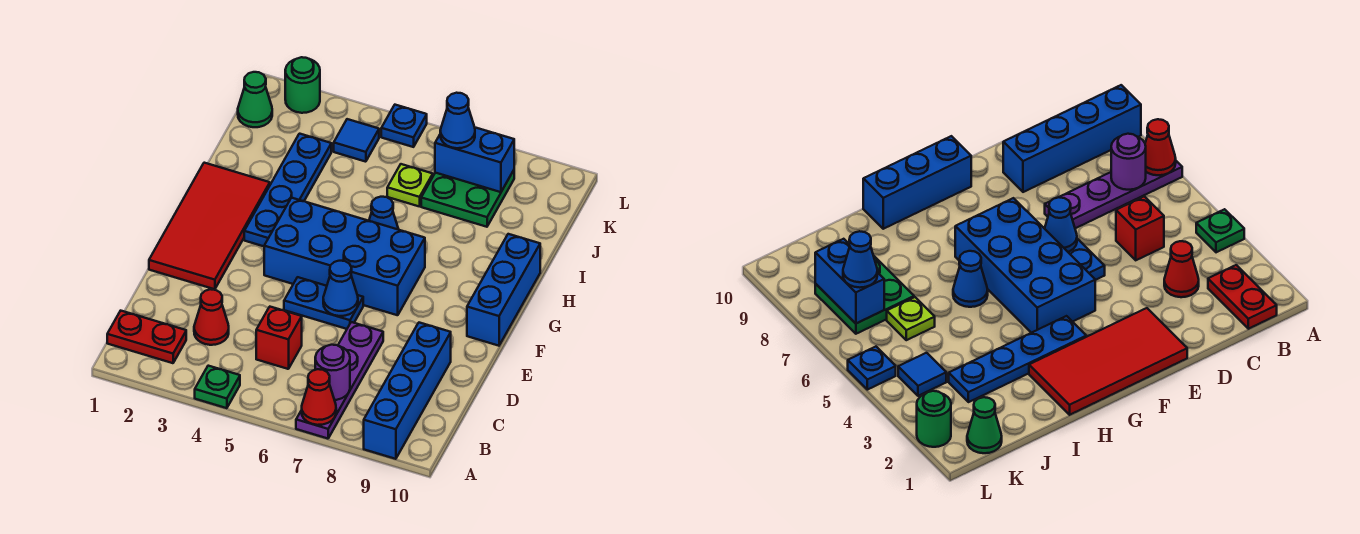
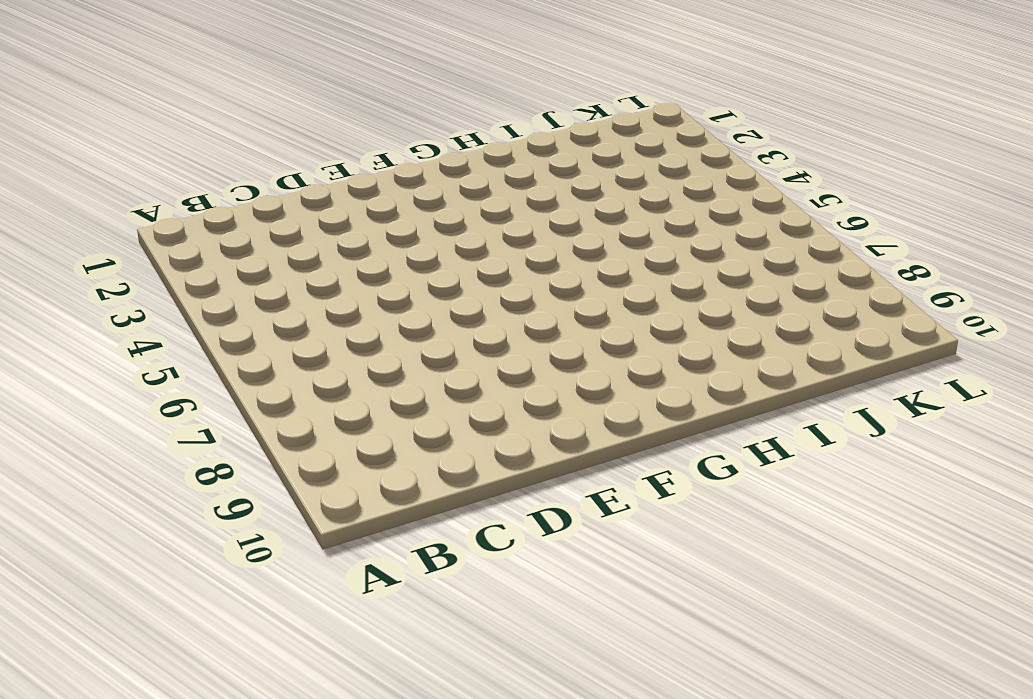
none -> green 1x1 plate [195,366,240,408]
none -> purple 1x4 plate [296,322,383,439]
none -> blue 1x4 brick [363,323,451,459]

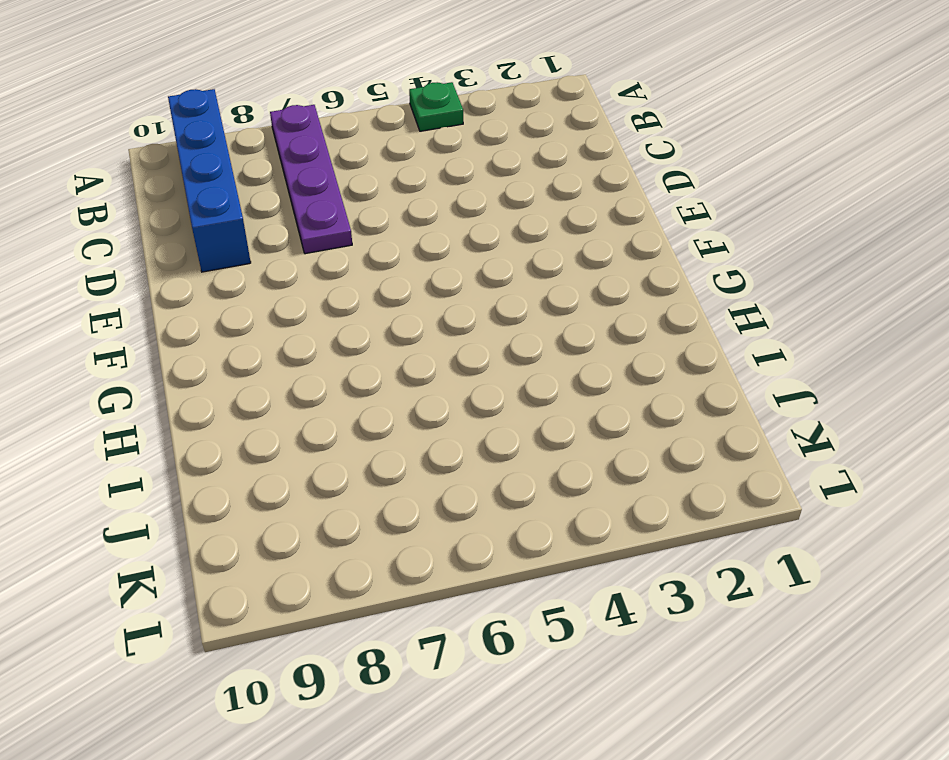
none -> red 1x2 plate [107,311,186,363]
none -> red 1x1 cone [194,289,229,345]
none -> red 1x1 brick [256,307,302,369]

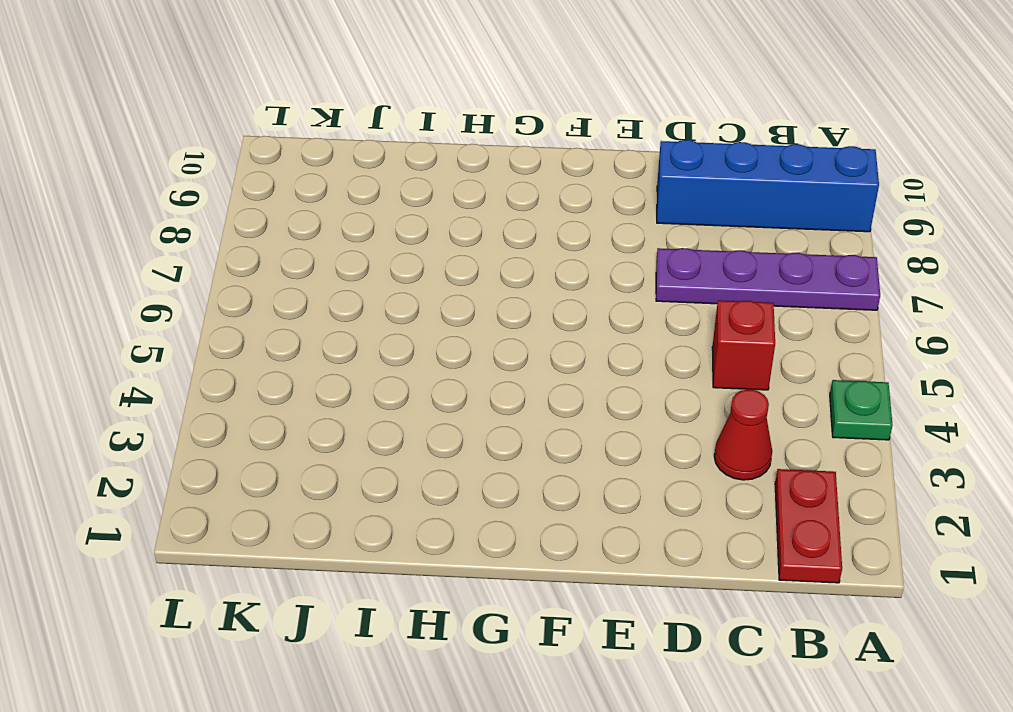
none -> red 2x4 tile [149,163,270,289]
none -> blue 1x2 plate [284,277,363,329]
none -> blue 2x4 brick [264,198,425,315]

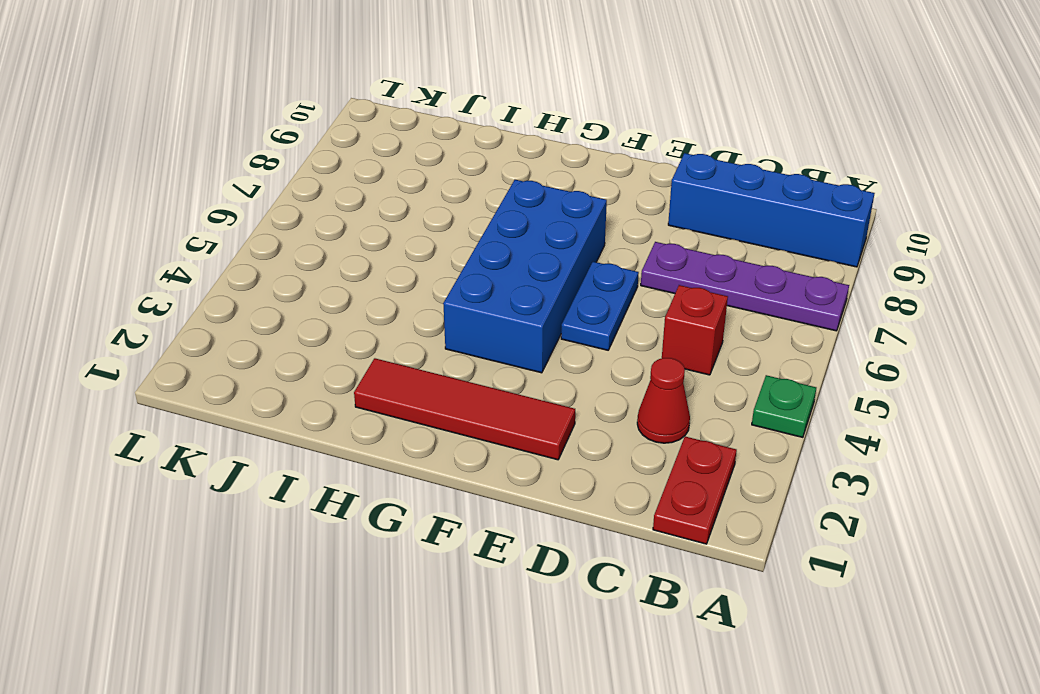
red 1x4 tile [354,358,575,460] -> red 2x4 tile [149,163,270,289]
none -> blue 1x3 brick [467,234,540,346]
none -> blue 1x4 plate [244,134,331,246]
none -> blue 1x1 cone [369,197,399,230]

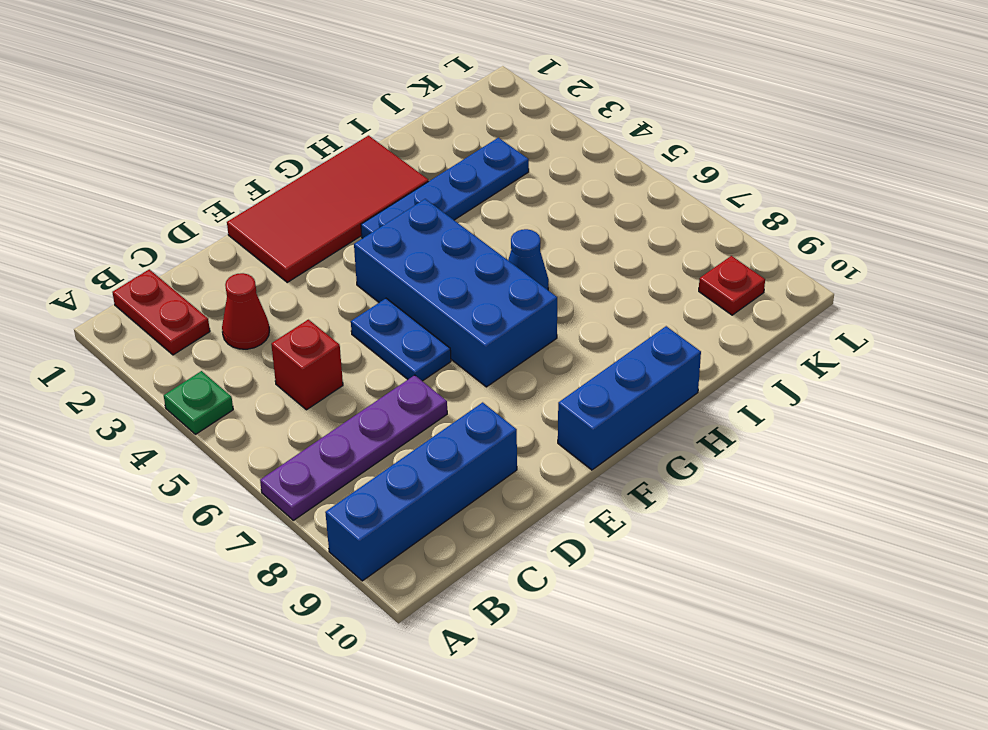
red 1x1 plate [699,256,765,315] -> none
none -> lime 1x1 plate [387,164,433,207]
none -> green 2x2 plate [421,170,514,227]
none -> green 1x1 cone [238,72,272,127]

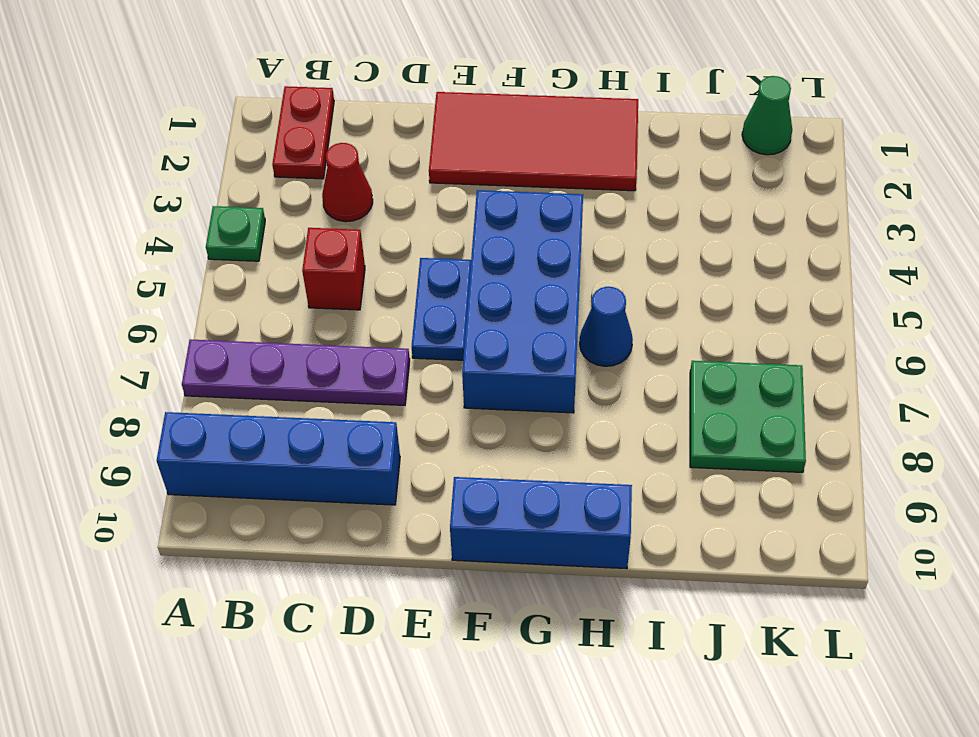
none -> blue 1x4 plate [244,134,331,246]
none -> lime 1x1 plate [387,164,433,207]
none -> blue 1x1 tile [334,119,379,162]

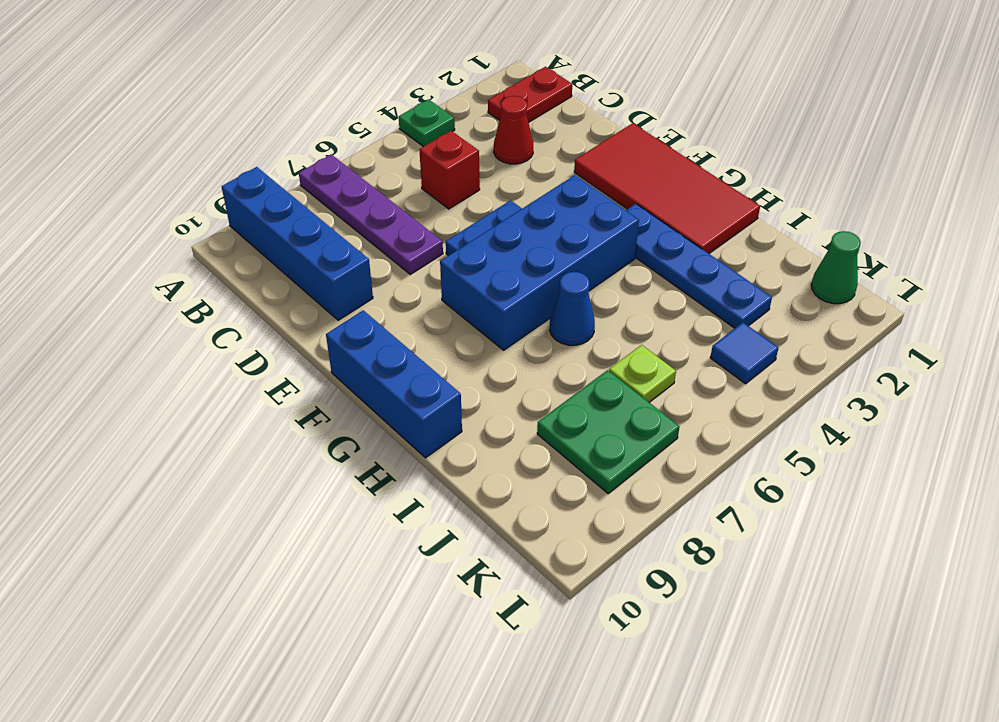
none -> green 1x1 round brick [285,57,320,113]
none -> blue 1x1 plate [381,105,427,147]
none -> red 1x1 cone [302,369,336,425]

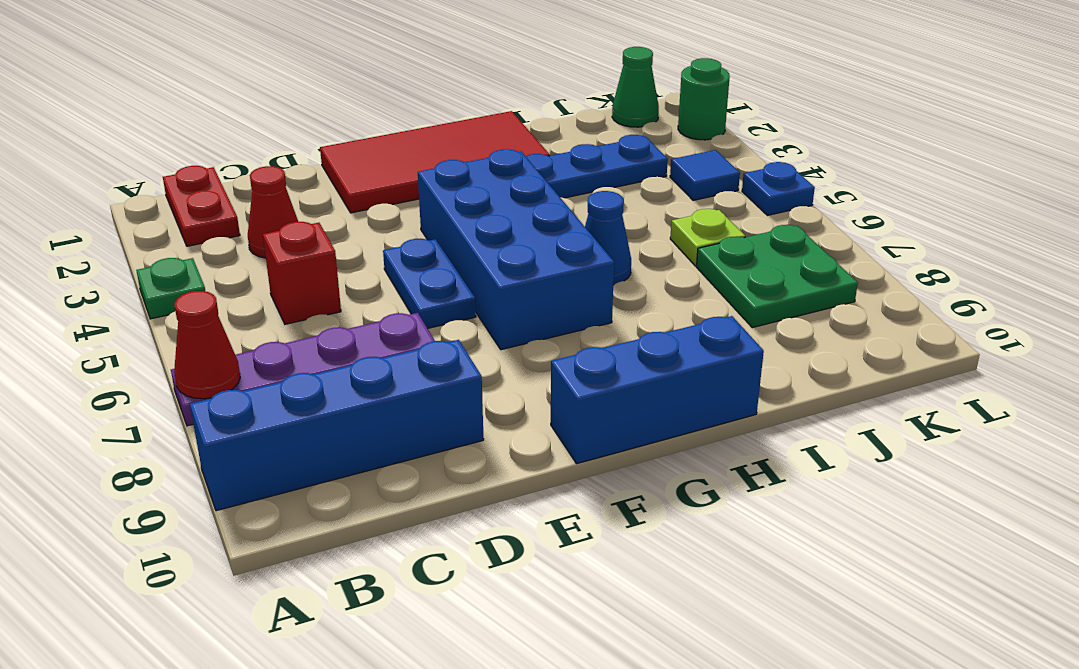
none -> purple 1x1 round brick [315,345,350,400]
none -> blue 1x1 cone [323,261,358,316]
none -> blue 1x2 brick [435,128,514,192]

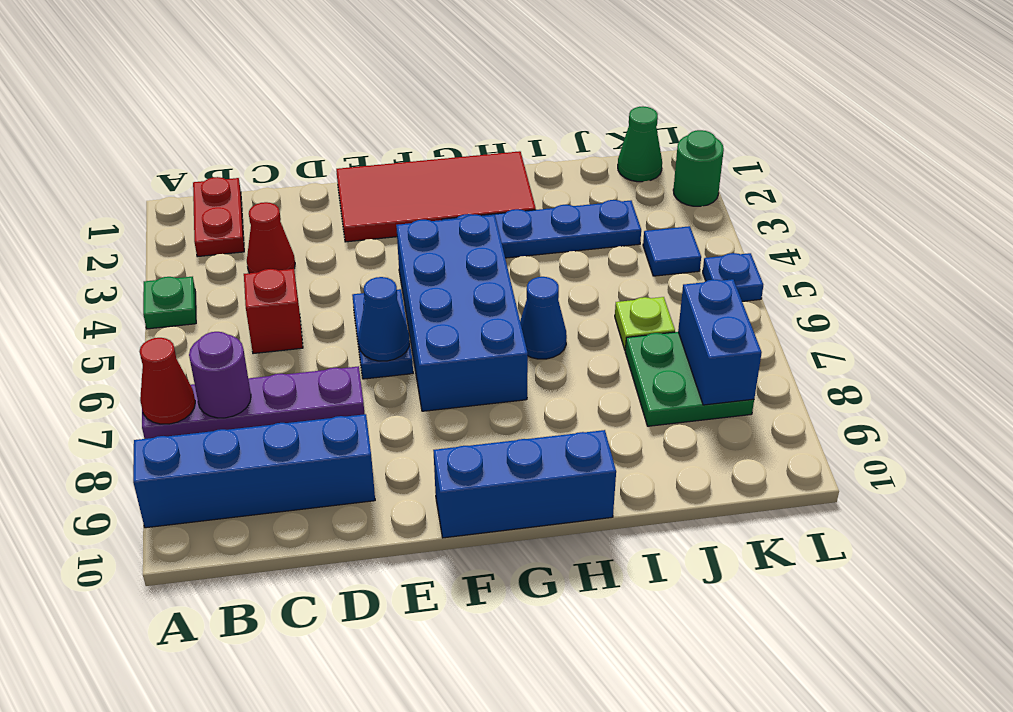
none -> blue 1x1 cone [440,93,475,148]

